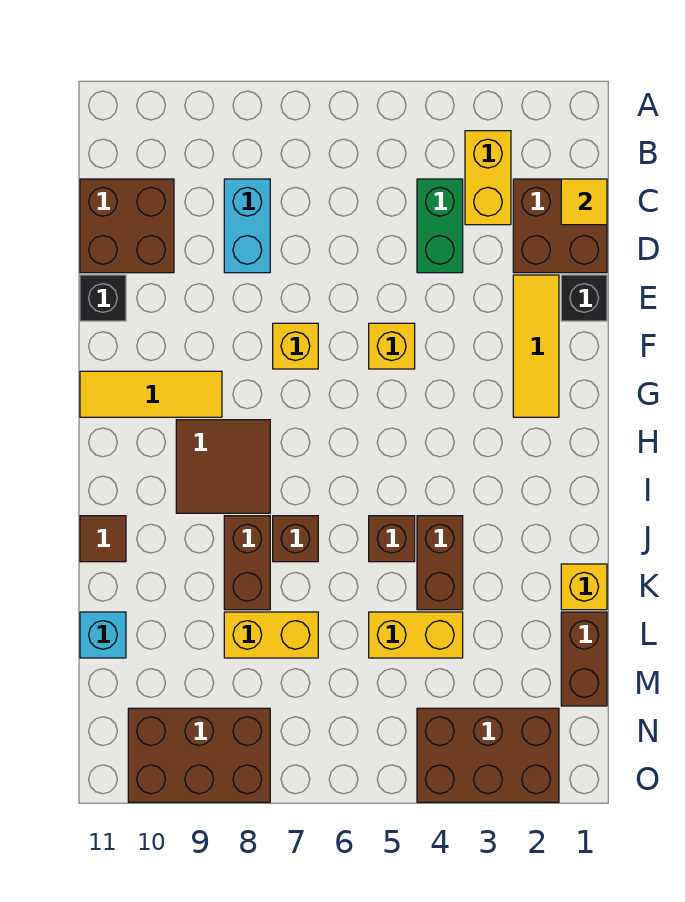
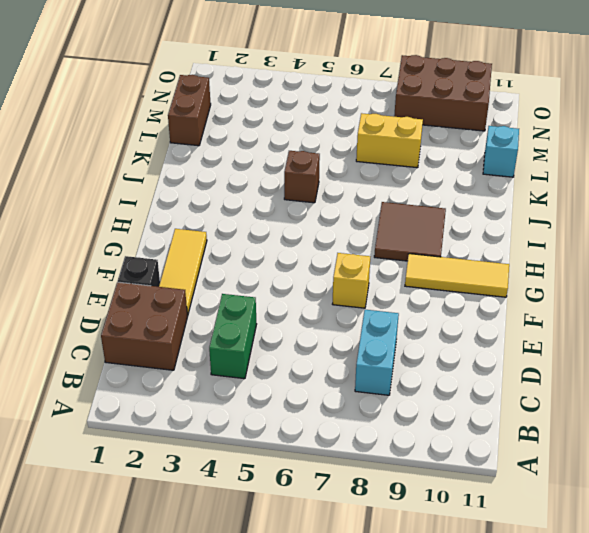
none -> yellow 1x2 brick [465,131,511,225]
none -> brown 2x2 brick [80,179,174,273]
none -> black 1x1 brick [80,275,126,321]

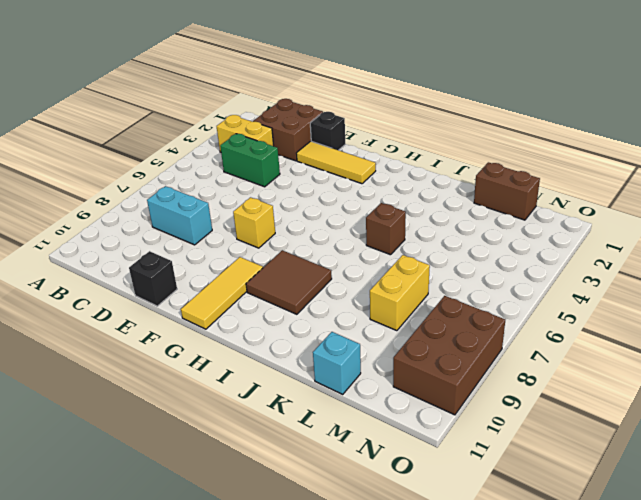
none -> brown 2x2 brick [80,179,174,273]
none -> yellow 1x1 brick [369,323,415,369]
none -> brown 1x2 brick [417,516,463,610]

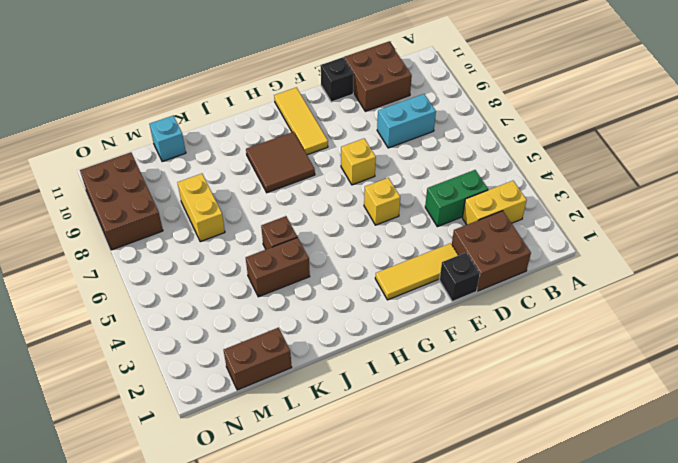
none -> brown 1x1 brick [273,516,318,562]
none -> brown 1x2 brick [224,516,270,610]
none -> brown 1x1 tile [80,516,126,562]

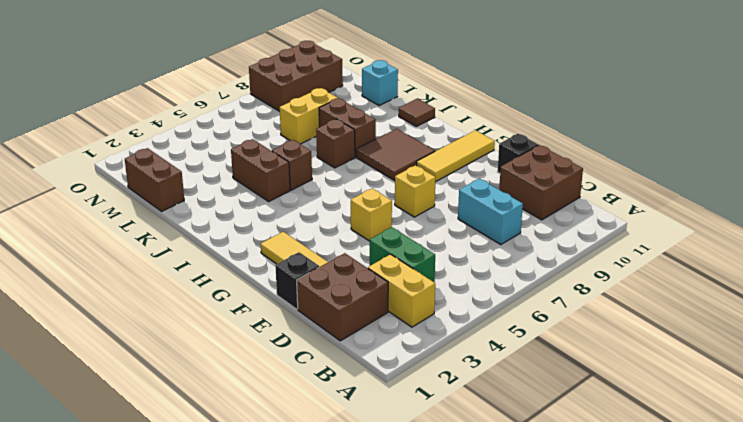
none -> yellow 1x1 brick [561,564,607,610]
none -> yellow 1x2 brick [369,612,463,658]
none -> brown 2x3 brick [417,708,559,802]

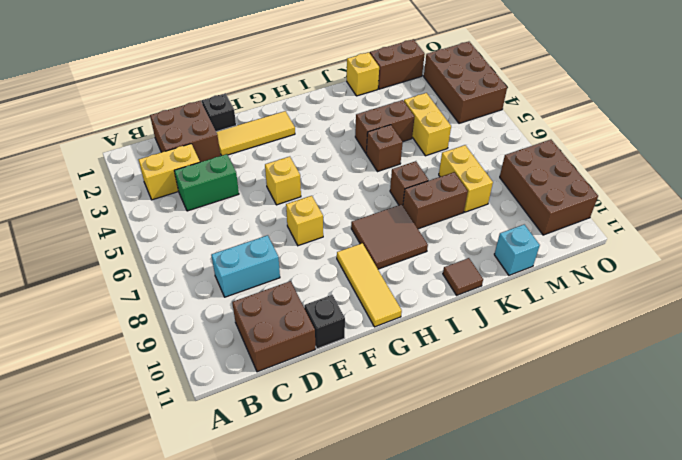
none -> yellow 1x1 tile [561,179,607,225]

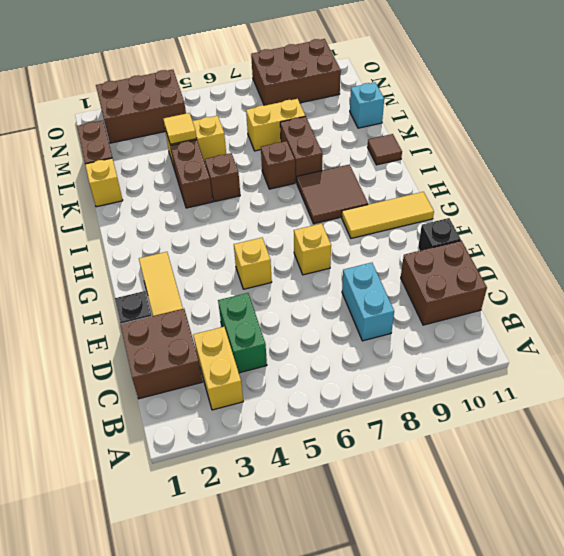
yellow 1x1 tile [163,113,197,144] -> yellow 1x1 tile moved to [561,179,607,225]

